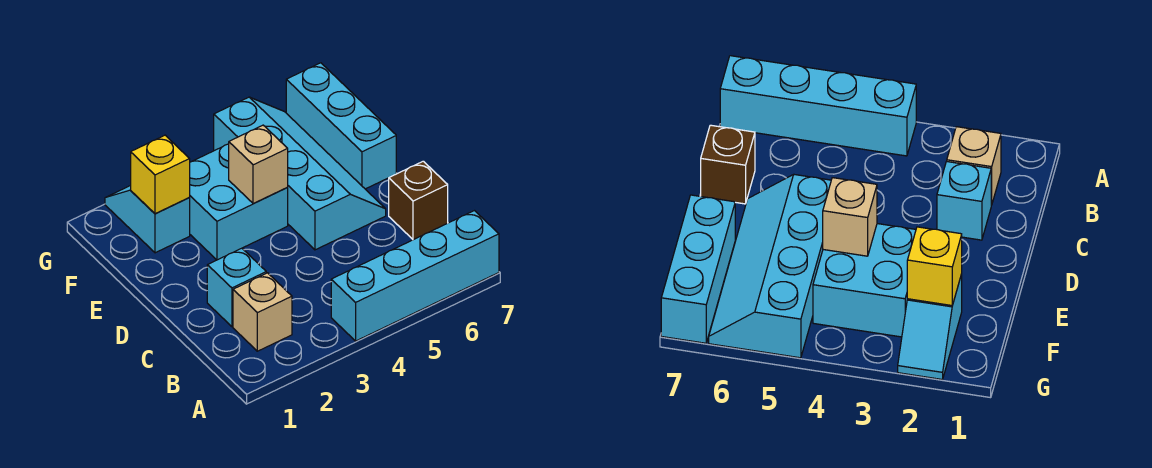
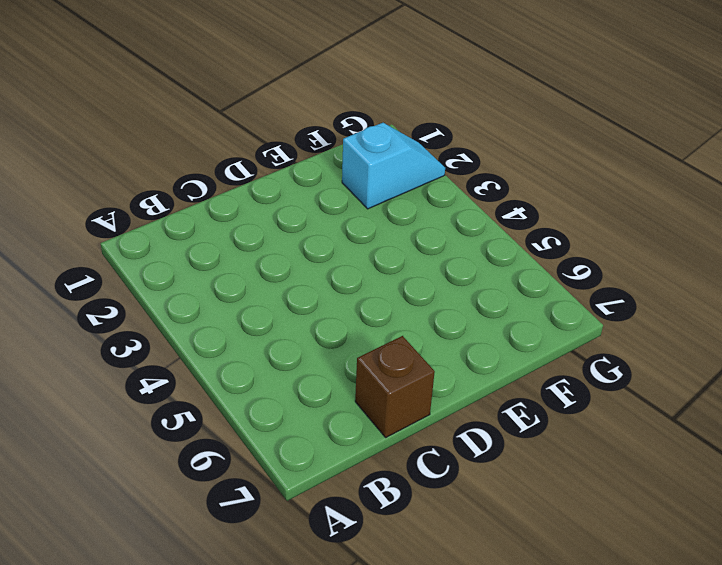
none -> cyan 1x4 brick [331,211,499,341]
none -> tan 1x1 brick [233,273,292,351]

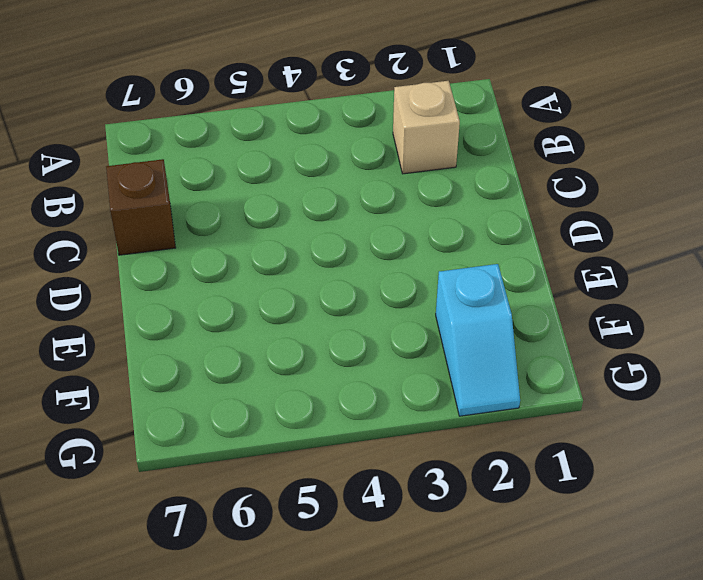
none -> cyan 1x4 brick [331,211,499,341]
none -> cyan 1x1 brick [207,248,266,327]

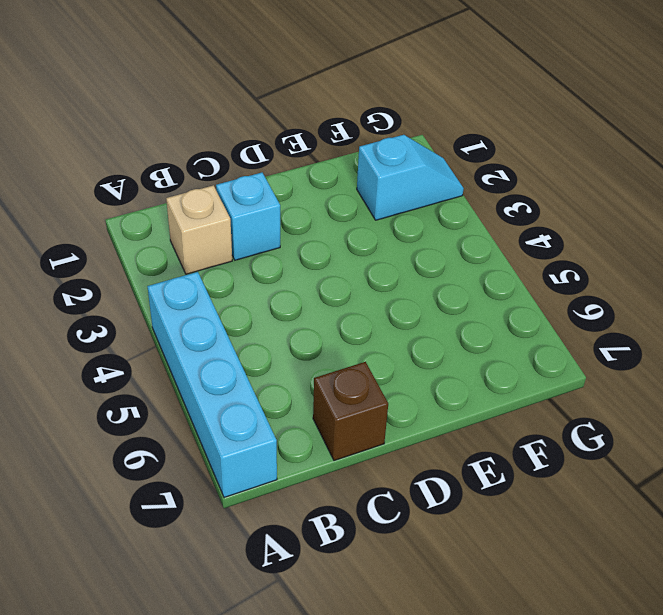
none -> cyan 2x4 slope [214,97,386,250]
none -> cyan 2x2 brick [189,144,288,260]

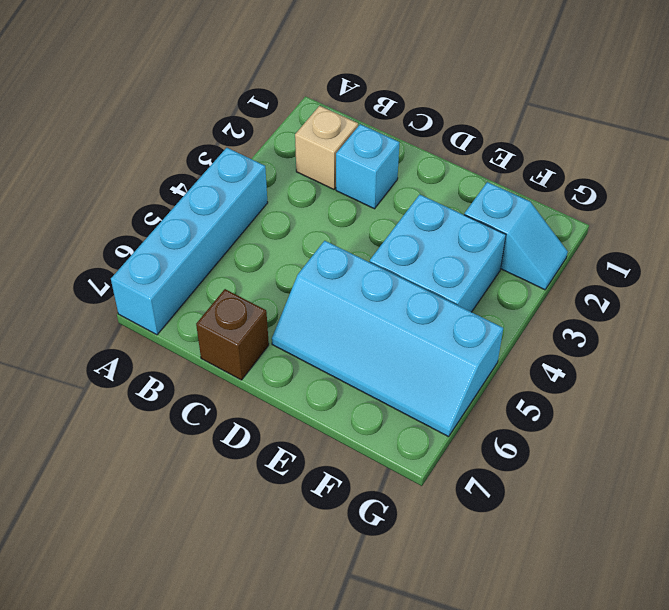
none -> cyan 1x3 brick [286,63,396,189]
none -> tan 1x1 brick [229,125,288,204]

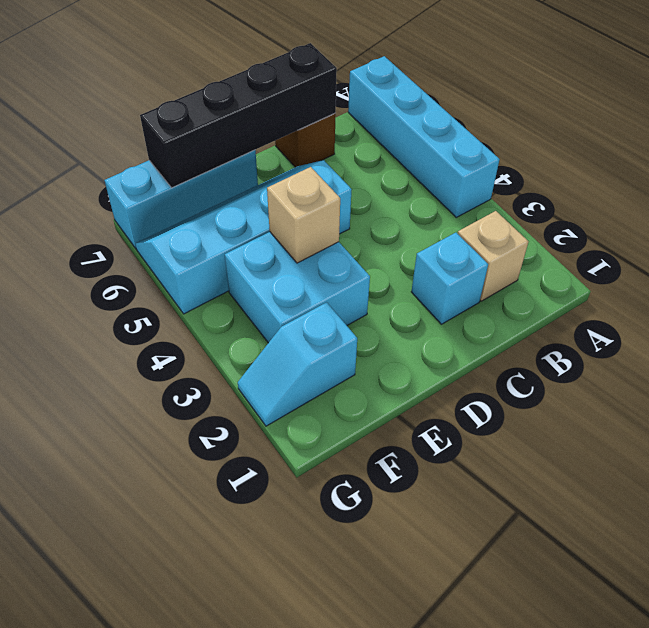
black 1x4 brick [140,43,337,188] -> none
none -> yellow 1x1 brick [131,135,190,214]

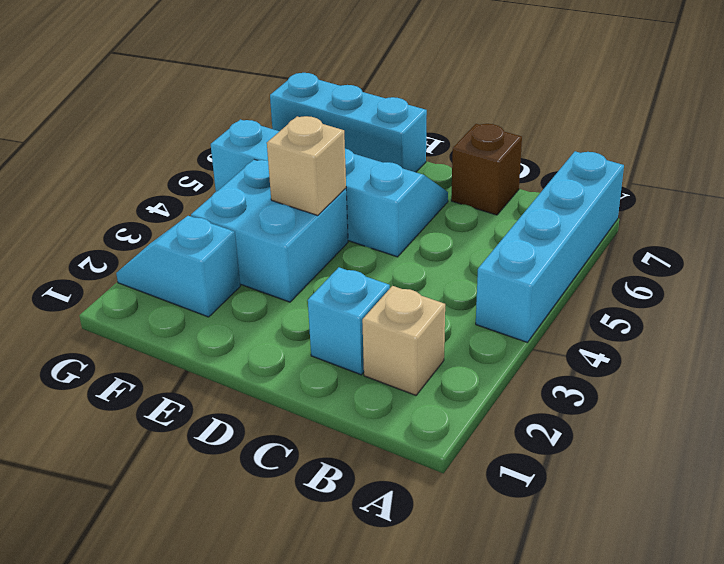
none -> yellow 1x1 brick [131,135,190,214]

